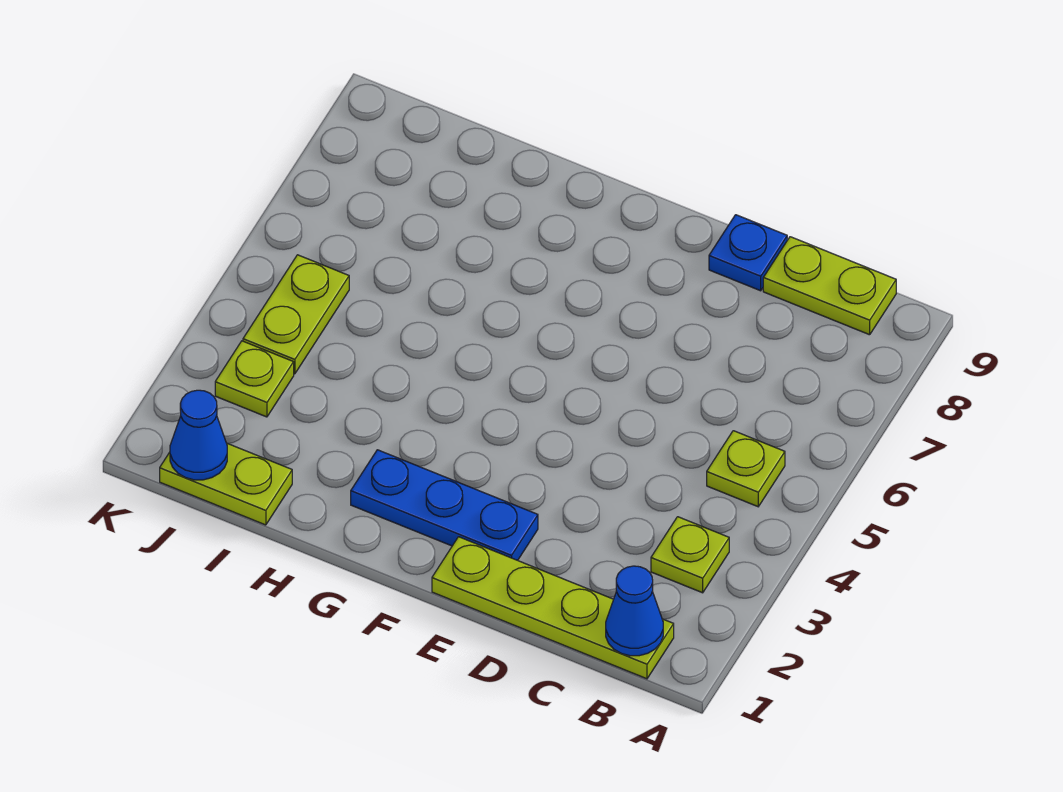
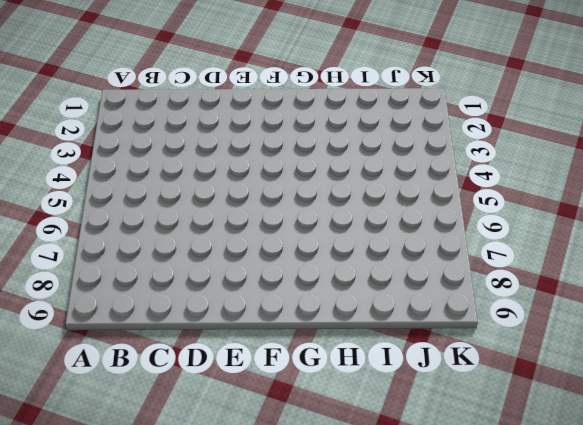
none -> lime 1x4 plate [432,537,674,679]
none -> lime 1x1 plate [651,517,729,593]

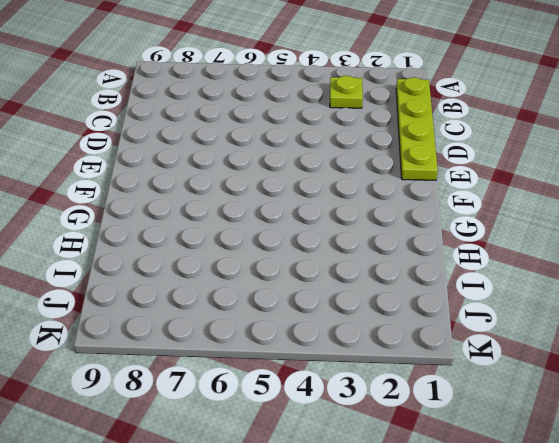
none -> lime 1x1 plate [707,431,785,507]
none -> lime 1x2 plate [763,237,896,335]

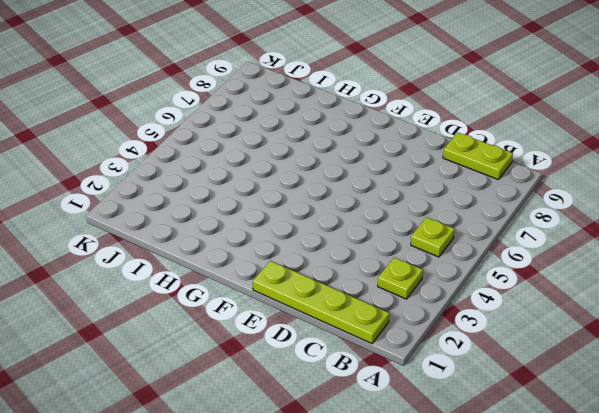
none -> blue 1x1 plate [709,215,787,291]
none -> blue 1x3 plate [351,450,538,560]

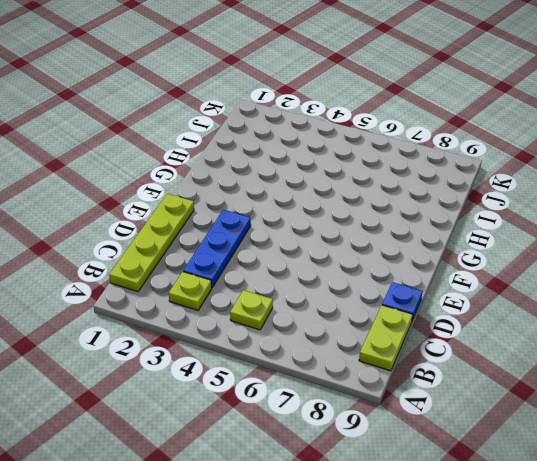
blue 1x3 plate [183,210,251,287] -> blue 1x3 plate moved to [351,450,538,560]
none -> lime 1x2 plate [160,443,292,525]
none -> lime 1x1 plate [215,341,294,417]

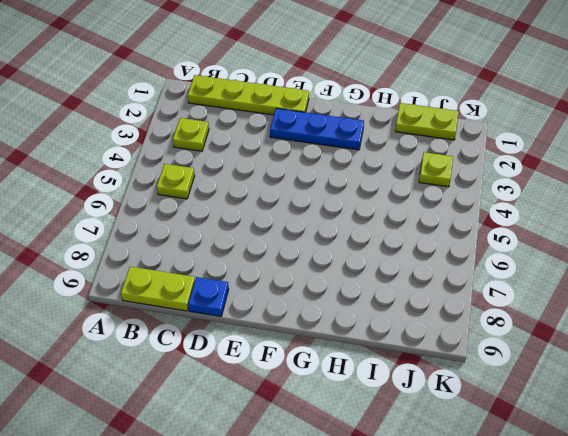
none -> lime 1x2 plate [243,255,349,374]
none -> blue 1x1 cone [606,566,663,656]

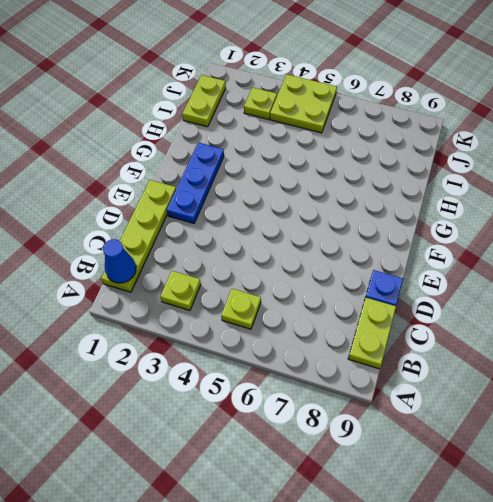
lime 2x2 plate [270,74,337,133] -> lime 1x2 plate [243,255,349,374]
none -> blue 1x1 cone [170,390,227,480]

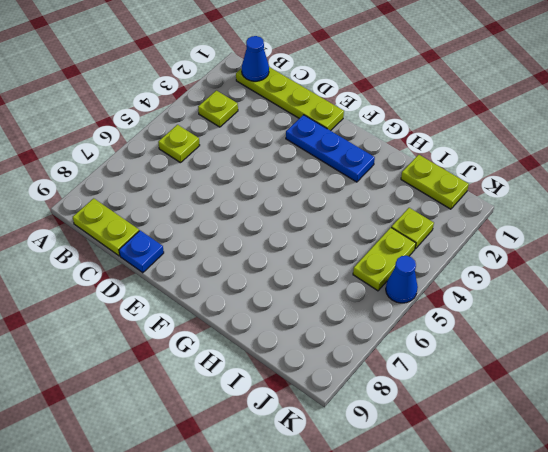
blue 1x1 cone [386,256,418,303] -> blue 1x1 cone moved to [170,390,227,480]

